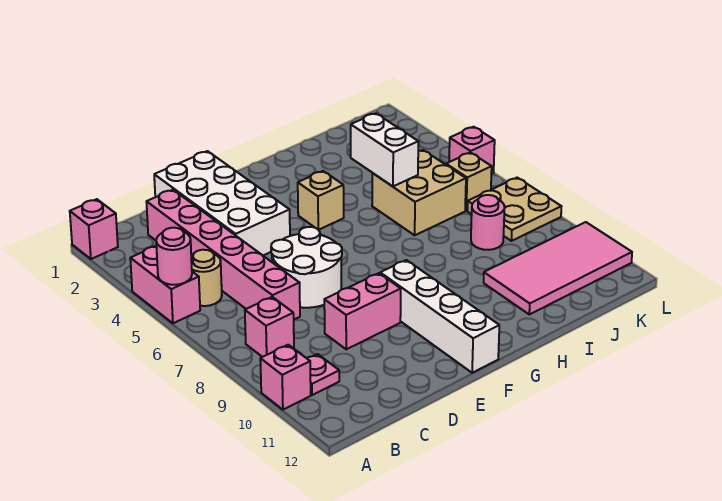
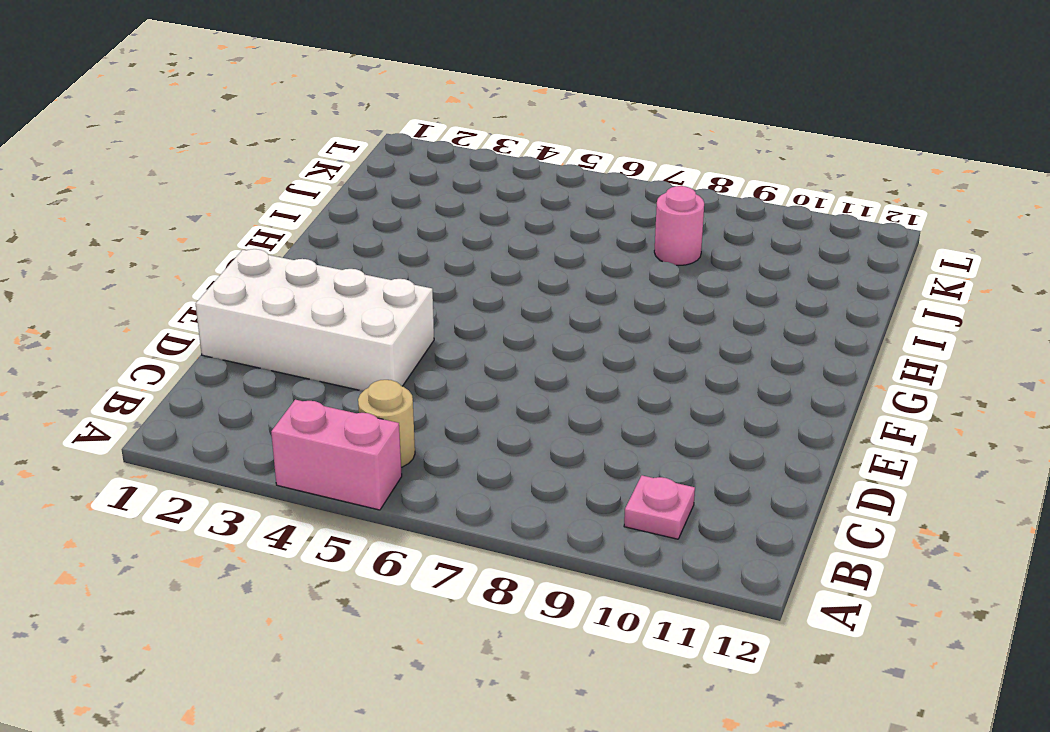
none -> pink 1x1 brick [70,199,118,259]
none -> pink 1x1 brick [260,345,311,410]
none -> pink 1x1 brick [245,297,294,357]

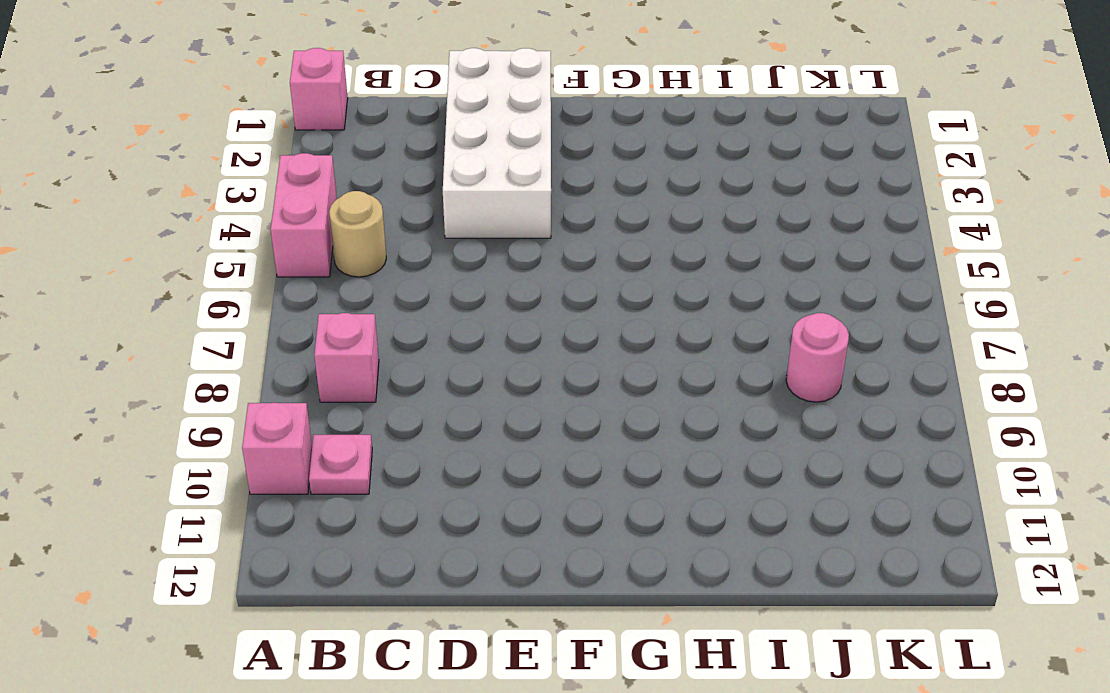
none -> pink 1x6 brick [147,190,300,319]
none -> white 2x2 round brick [271,227,342,308]
none -> pink 1x2 brick [324,273,401,349]

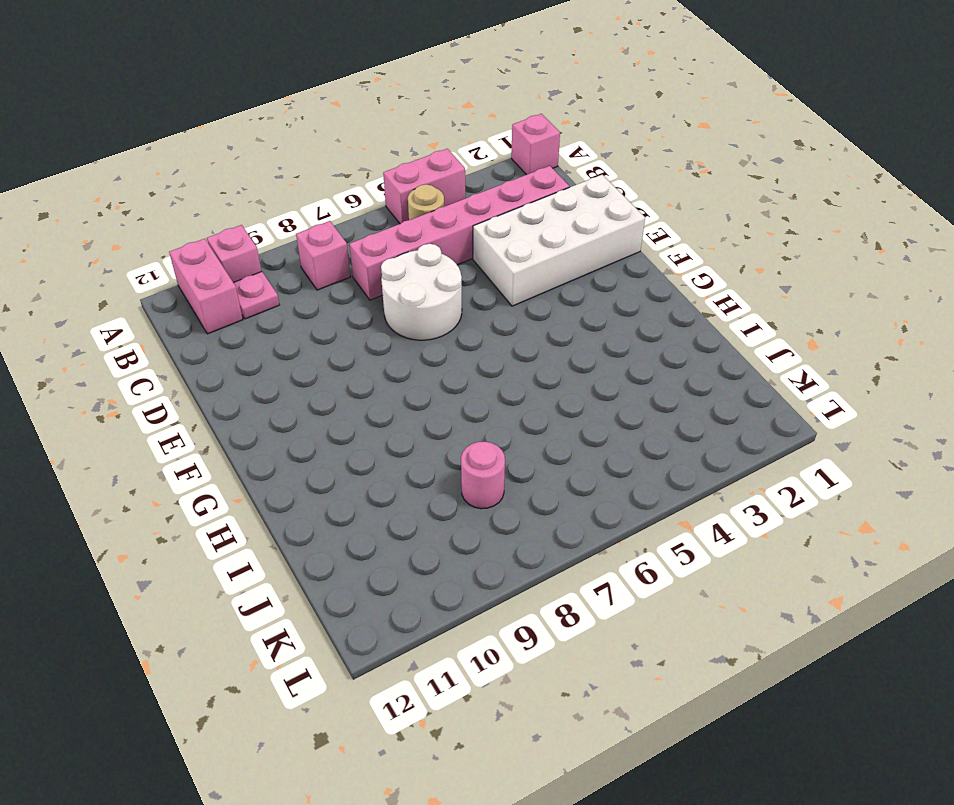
pink 1x2 brick [169,239,243,334] -> pink 1x2 brick moved to [324,273,401,349]
none -> white 1x4 brick [380,260,499,373]
none -> tan 1x1 brick [298,171,344,230]
none -> tan 2x2 brick [372,150,466,235]

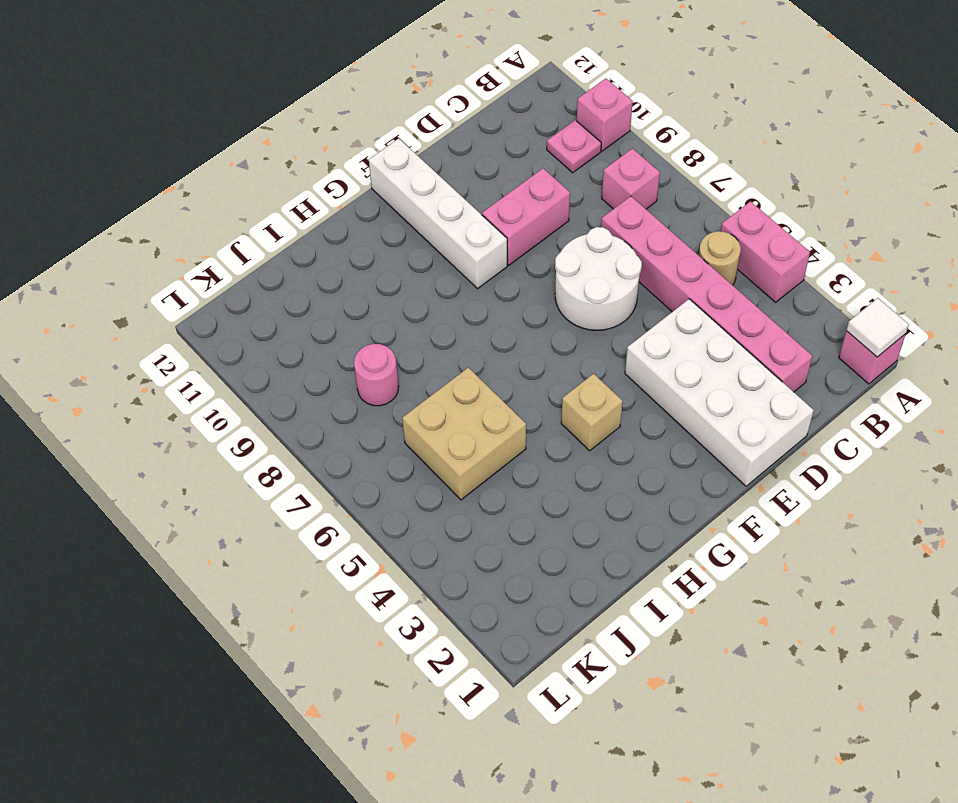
white 1x1 tile [846,298,909,357] -> none
none -> pink 2x4 tile [484,222,632,314]
none -> tan 1x1 brick [446,152,492,211]
none -> tan 2x2 plate [467,178,561,241]

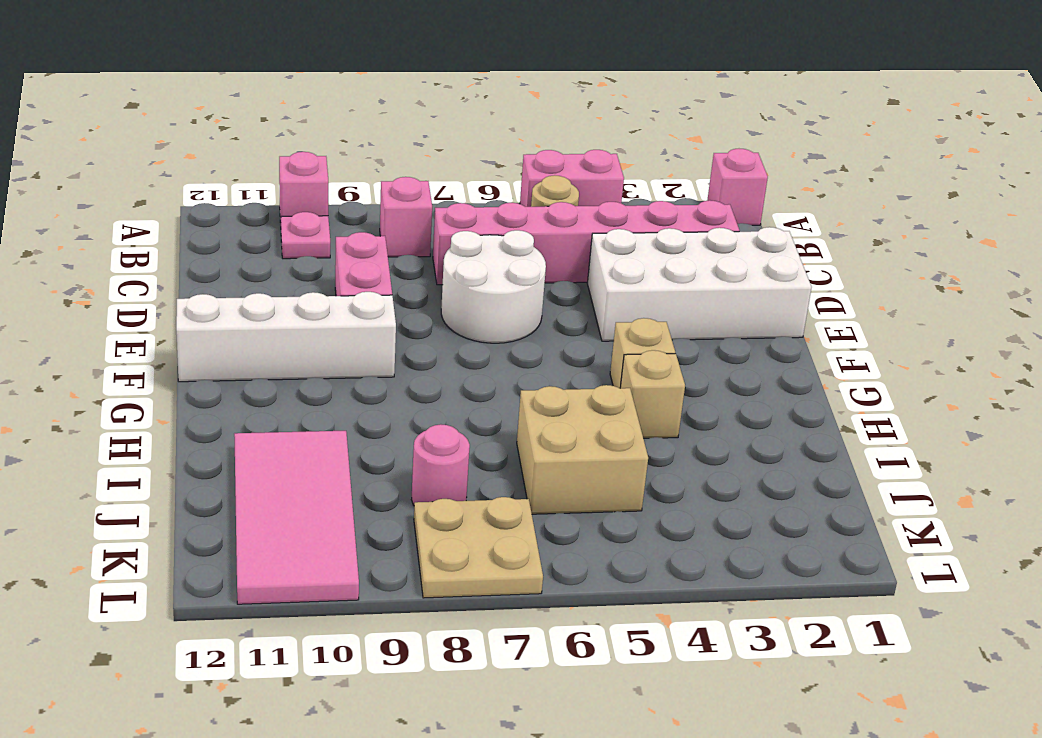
tan 1x1 brick [620,350,685,438] -> tan 1x1 brick moved to [446,152,492,211]
none -> pink 1x1 brick [449,127,495,174]
none -> pink 1x1 round brick [156,228,192,285]
none -> white 1x2 brick [351,113,418,186]

